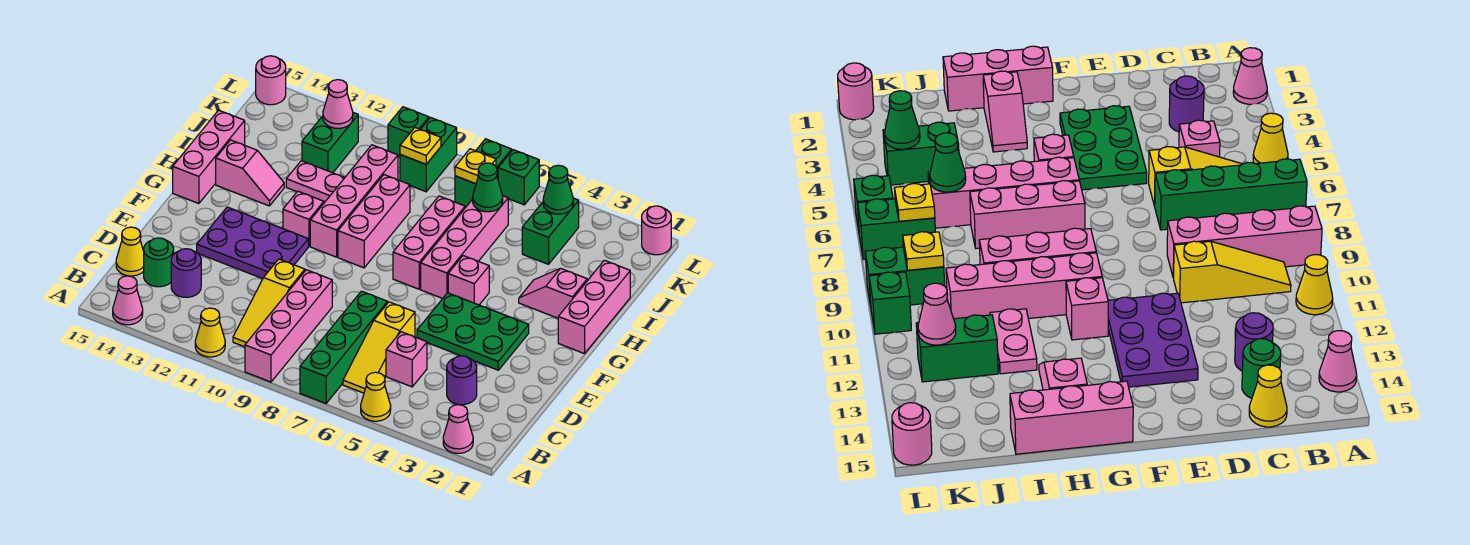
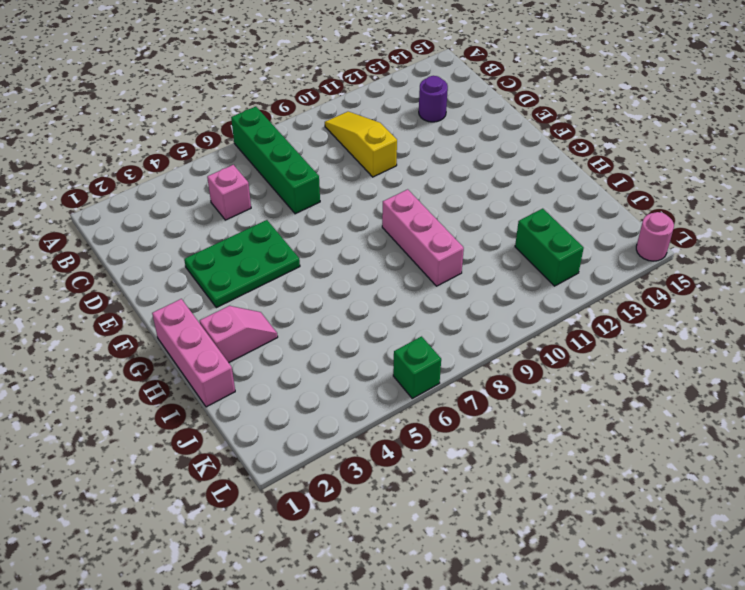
none -> pink 1x1 cone [443,405,473,453]
none -> yellow 1x1 cone [361,372,391,421]
none -> pink 1x4 brick [245,270,332,382]
none -> yellow 1x1 cone [195,308,225,357]

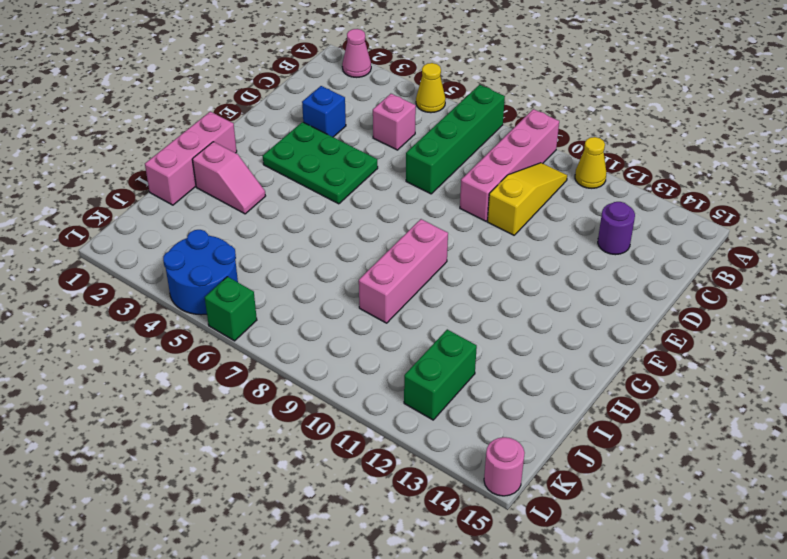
blue 1x1 brick [302,86,346,137] -> none
blue 2x2 round brick [163,230,238,315] -> green 1x2 brick [522,198,579,264]
none -> pink 1x1 cone [113,276,143,325]
none -> yellow 1x3 slope [343,302,415,393]
none -> purple 1x1 round brick [447,356,477,405]
none -> green 1x1 round brick [144,238,174,287]

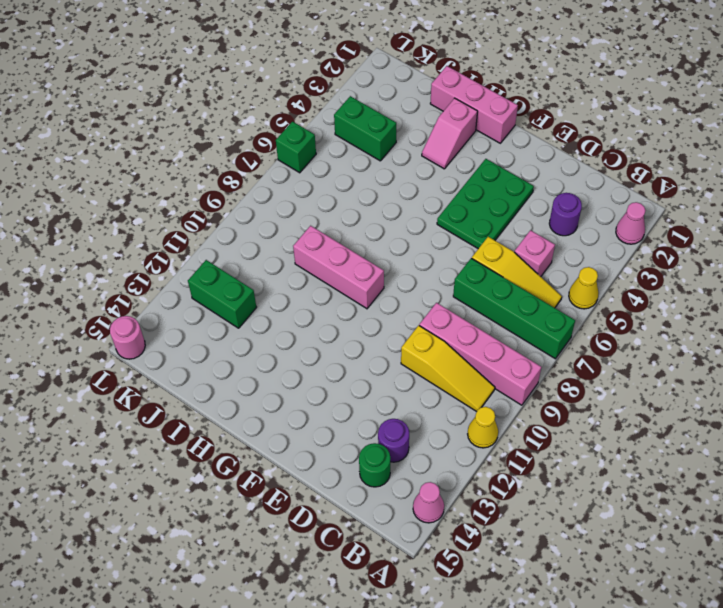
none -> yellow 1x1 cone [116,227,144,276]
none -> purple 2x3 plate [197,207,308,279]
none -> pink 1x1 brick [448,256,489,305]
none -> pink 1x4 brick [421,196,508,298]

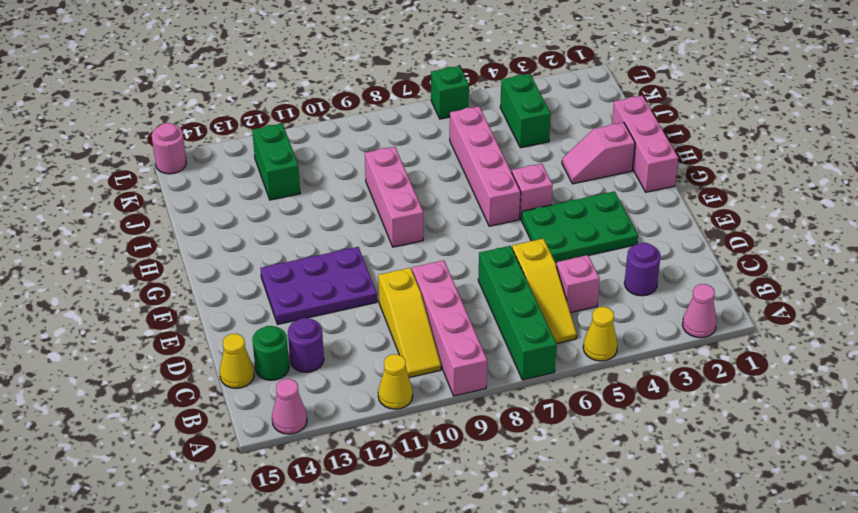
none -> pink 1x3 brick [393,196,465,289]
none -> pink 1x4 brick [310,145,398,257]
none -> pink 1x1 brick [283,191,324,246]
none -> pink 1x3 brick [173,110,245,204]

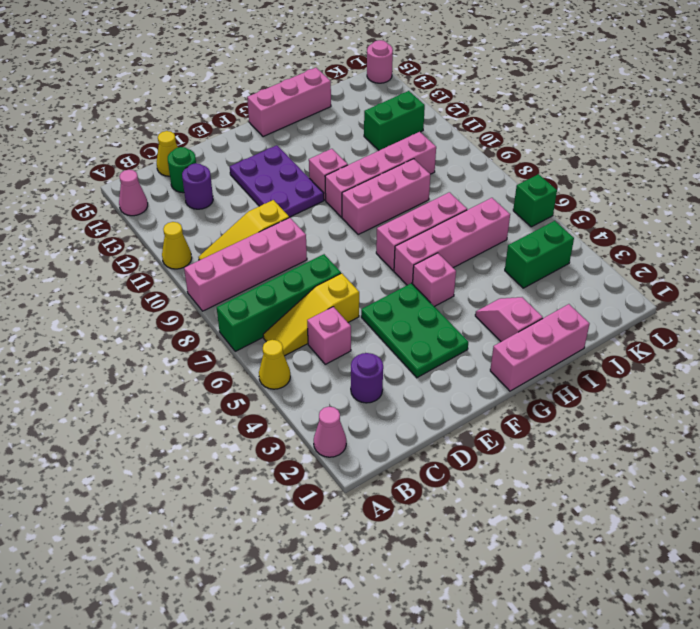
none -> pink 1x2 slope [216,140,284,206]
none -> pink 1x2 plate [286,161,345,202]
none -> green 1x2 brick [455,139,512,207]
none -> green 1x2 brick [400,118,457,192]

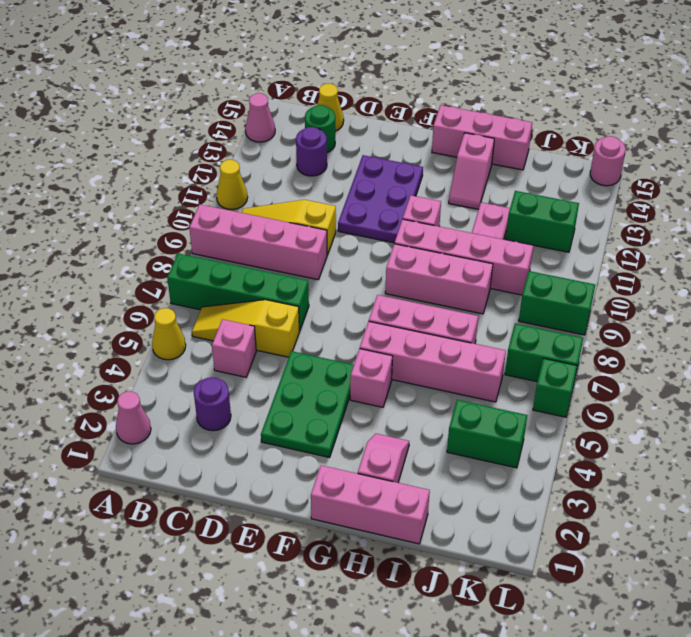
none -> pink 1x1 round brick [642,206,671,255]
none -> green 1x1 brick [388,107,429,156]
none -> green 1x1 cone [473,163,503,212]
none -> green 1x1 cone [543,165,573,214]

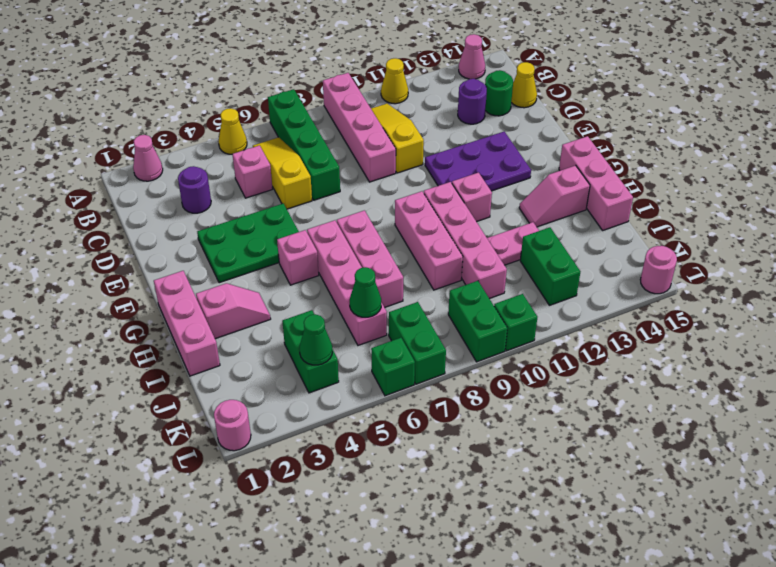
none -> yellow 1x1 plate [455,149,496,184]
none -> yellow 1x1 plate [400,128,441,164]
none -> pink 1x1 cone [323,80,353,128]

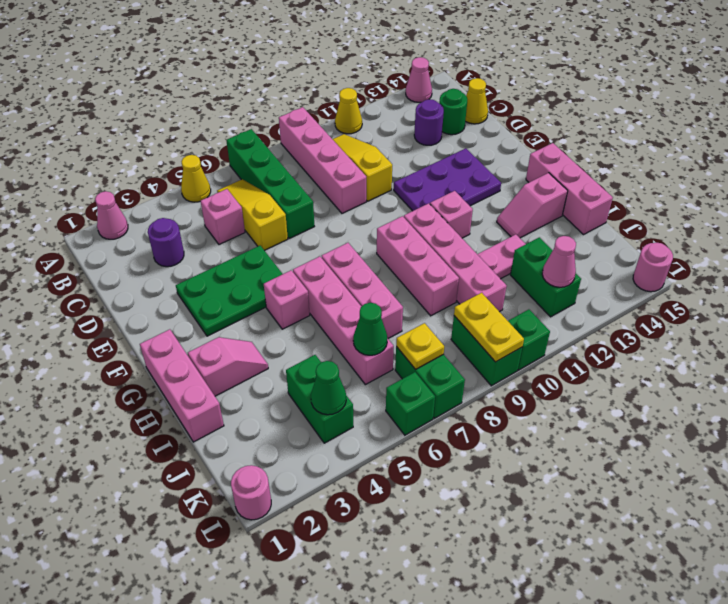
yellow 1x2 plate [454,293,524,362] -> yellow 1x1 plate [400,128,441,164]

